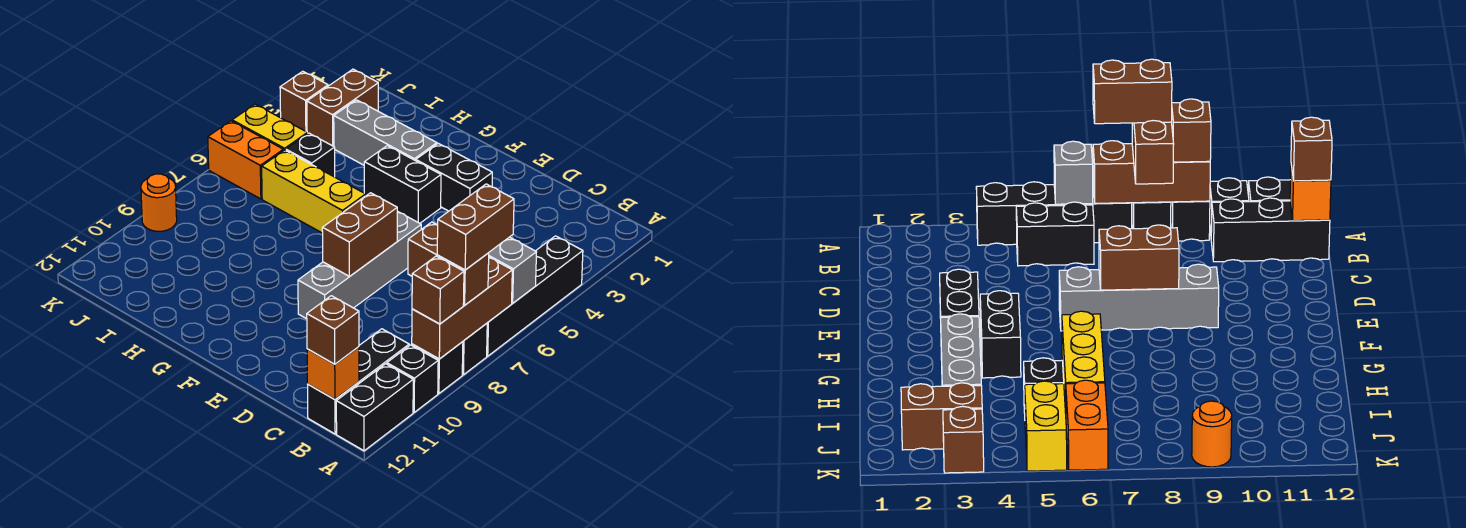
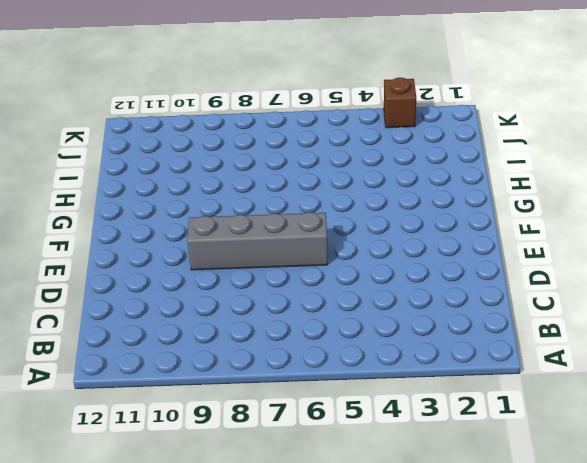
none -> black 1x4 brick [487,236,583,356]
none -> black 1x1 brick [462,323,487,375]
none -> black 1x1 brick [412,342,463,393]

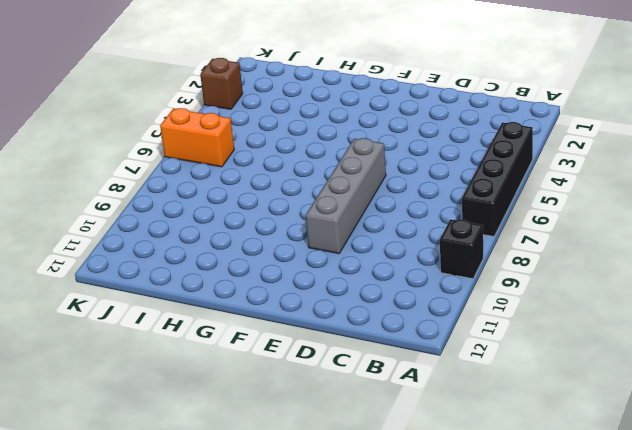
none -> black 1x1 brick [462,323,487,375]
none -> black 1x1 brick [387,345,438,412]
none -> black 1x2 brick [336,364,413,451]

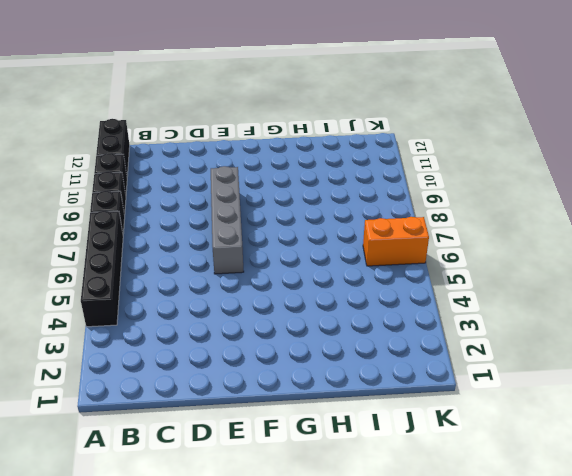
none -> black 1x2 brick [1016,202,1094,266]
none -> black 1x3 brick [308,329,409,434]
none -> black 1x2 brick [416,143,492,211]

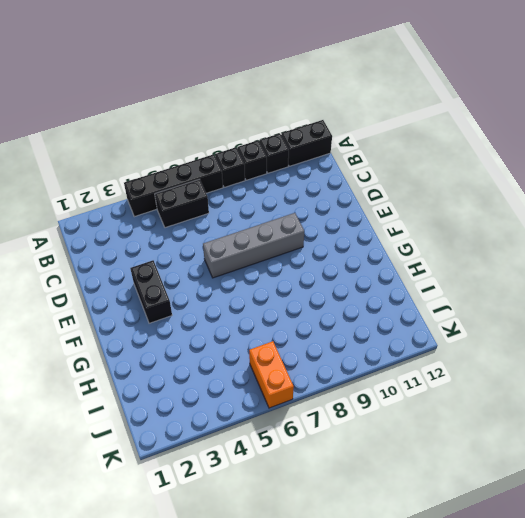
none -> black 1x3 brick [308,329,409,434]
none -> black 1x2 brick [364,146,441,223]
none -> grey 1x3 brick [334,100,437,165]

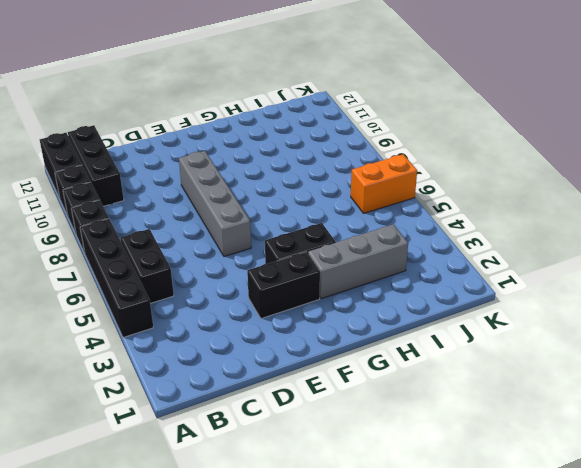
none -> yellow 1x3 brick [262,150,366,233]
none -> black 1x1 brick [286,133,335,177]
none -> brown 1x2 brick [307,69,378,146]

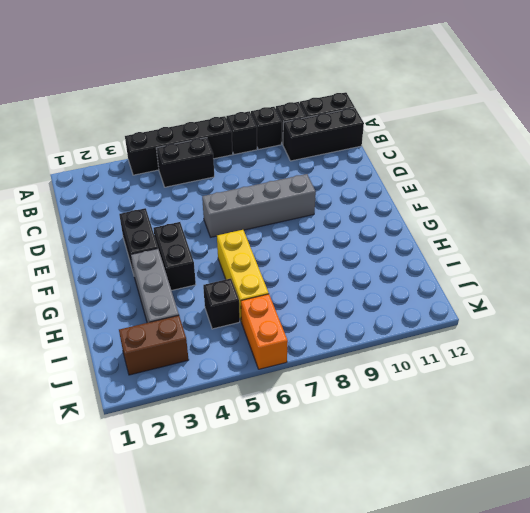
none -> yellow 1x2 brick [232,104,308,151]
none -> brown 1x1 brick [280,71,328,132]
none -> orange 1x1 round brick [141,174,177,231]

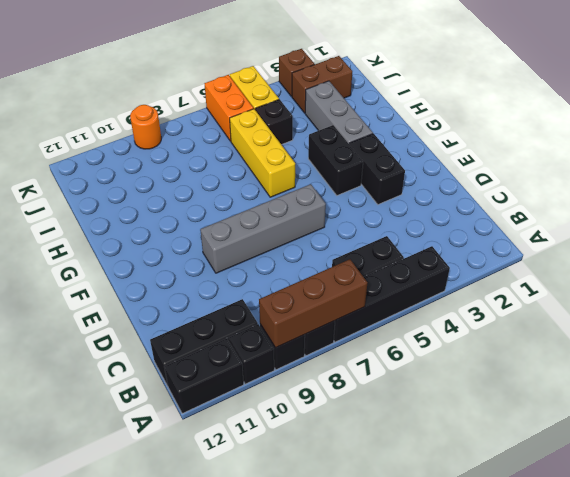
none -> grey 1x1 brick [489,237,536,303]
none -> orange 1x1 brick [307,347,359,399]
none -> brown 1x2 brick [322,193,397,276]

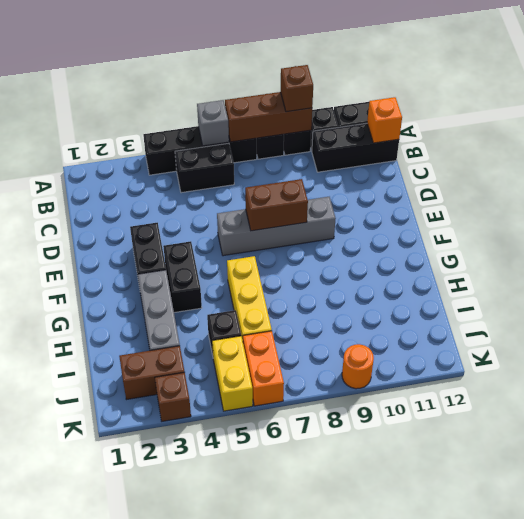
none -> brown 1x2 brick [408,222,489,305]
none -> brown 1x1 brick [307,296,359,364]
none -> brown 1x2 brick [437,184,514,270]

